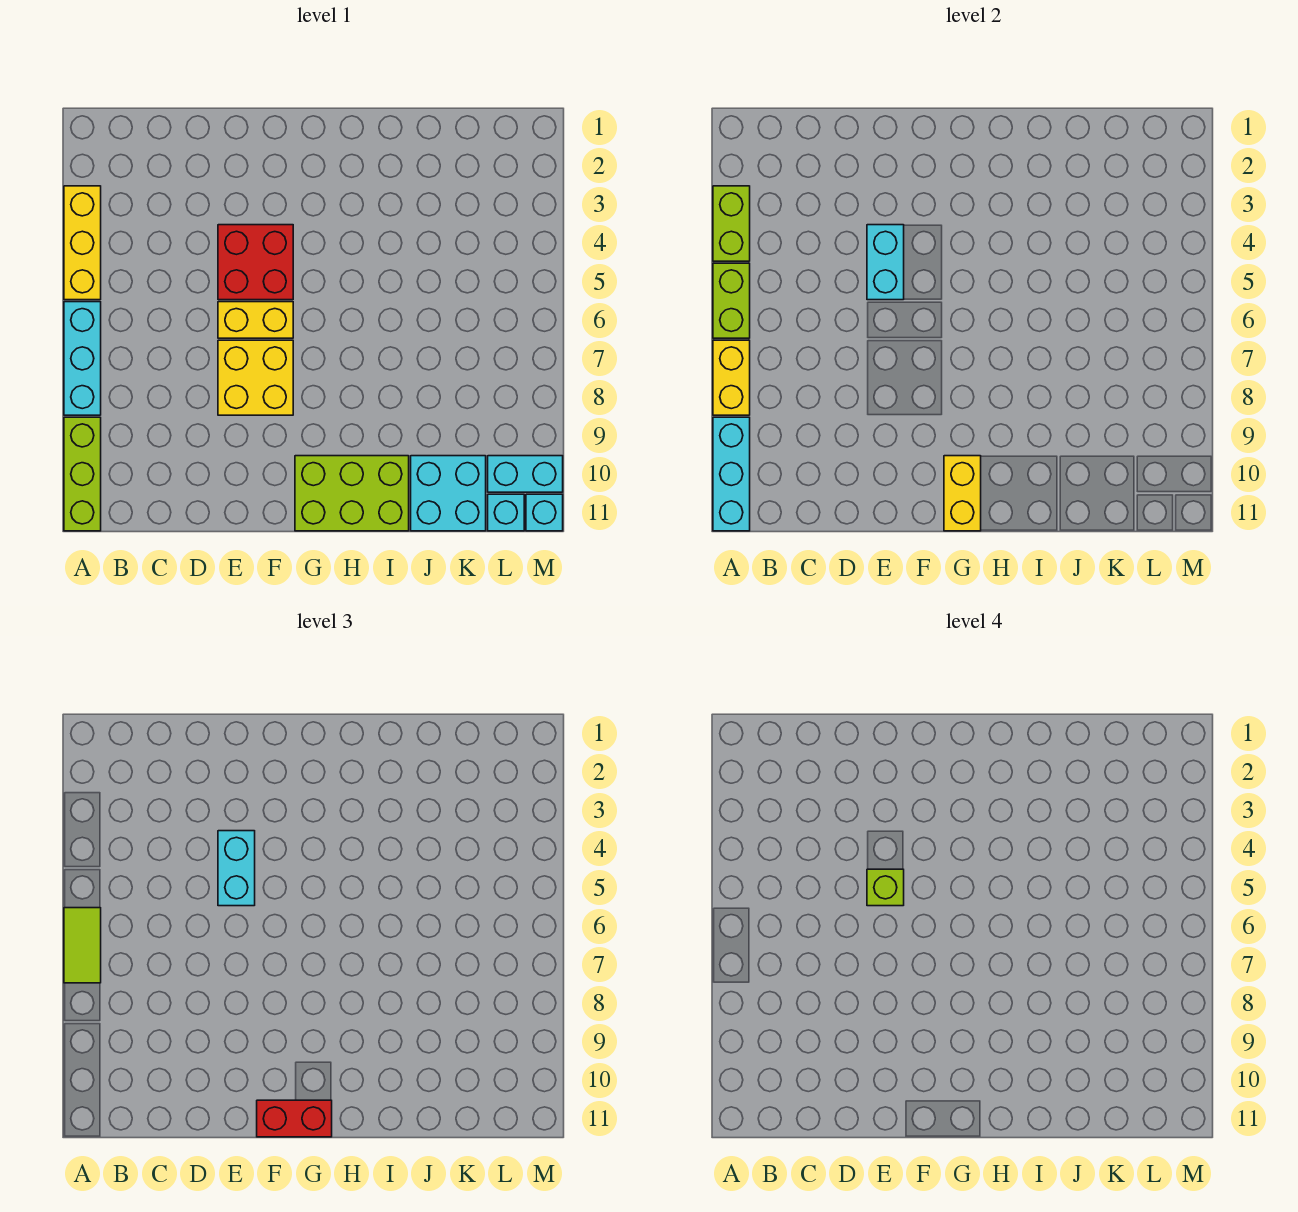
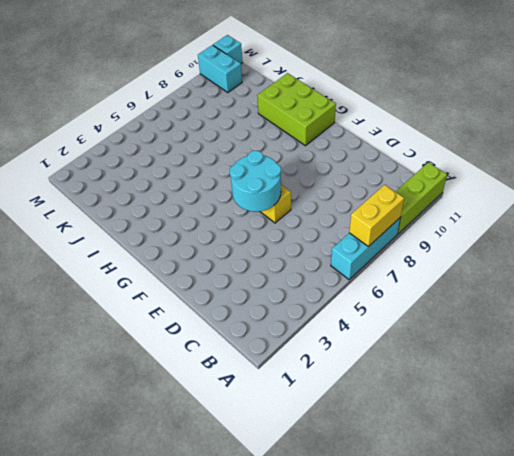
cyan 2x2 round brick [230,151,281,212] -> cyan 1x2 brick [867,225,904,300]
none -> yellow 1x3 brick [64,186,101,300]
none -> red 2x2 brick [218,225,293,300]
none -> yellow 2x2 brick [218,340,293,415]

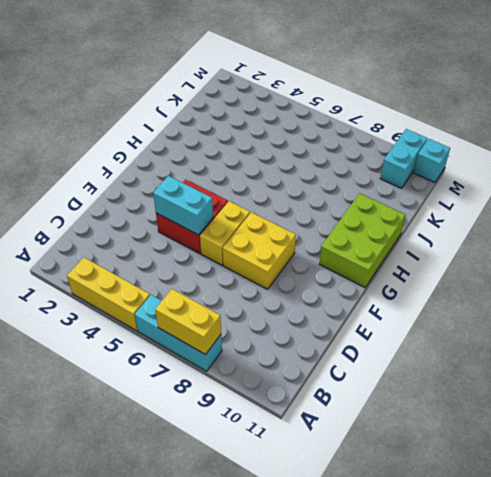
none -> lime 1x3 brick [64,417,101,531]
none -> cyan 2x2 brick [411,456,486,531]
none -> cyan 1x1 brick [488,494,524,531]

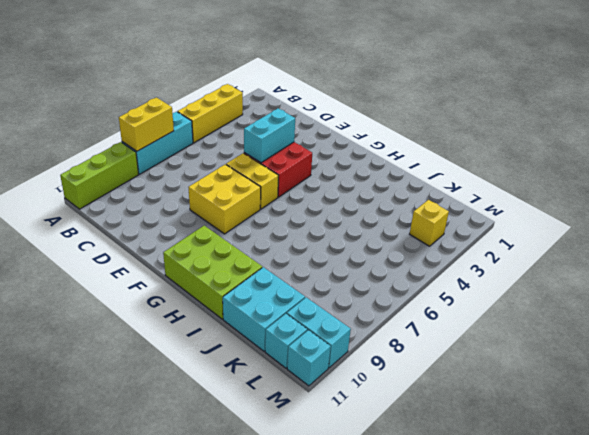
yellow 1x1 brick [410,200,449,246] -> none
none -> lime 1x2 brick [713,186,750,261]
none -> lime 1x2 brick [713,263,750,338]
none -> cyan 1x3 brick [713,417,750,531]

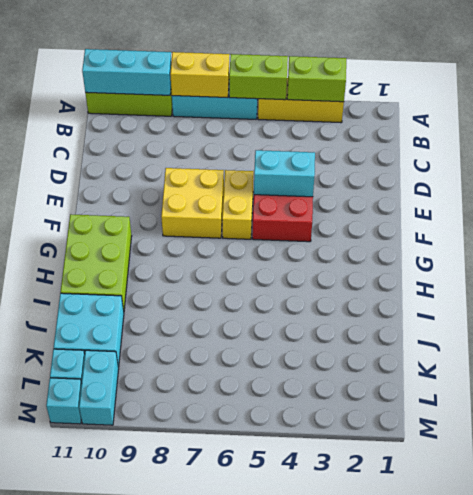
none -> yellow 1x2 brick [944,456,981,531]
none -> lime 1x2 tile [64,908,101,983]
none -> cyan 1x2 brick [218,831,255,906]

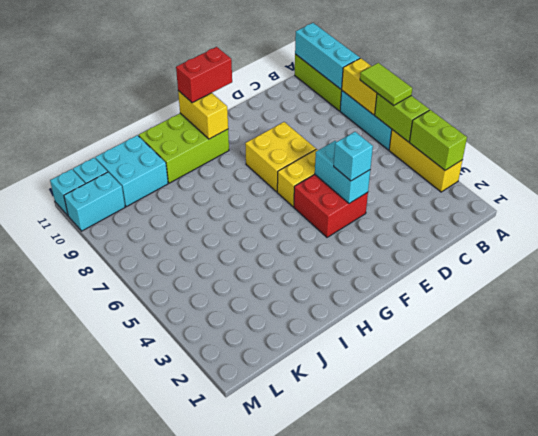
cyan 1x1 brick [334,132,373,181] -> cyan 1x2 brick [218,831,255,906]
none -> lime 1x1 brick [867,869,904,906]

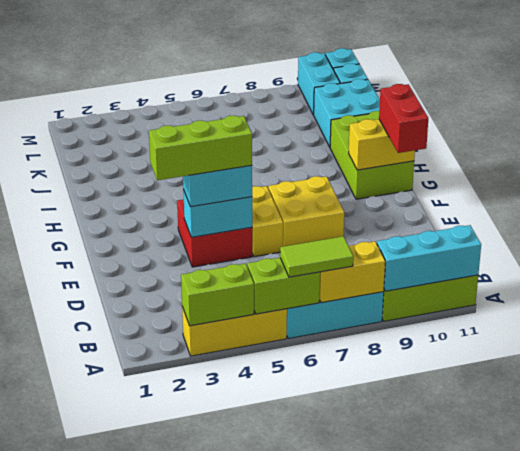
lime 1x3 brick [149,116,252,180] -> lime 1x1 brick [867,869,904,906]

